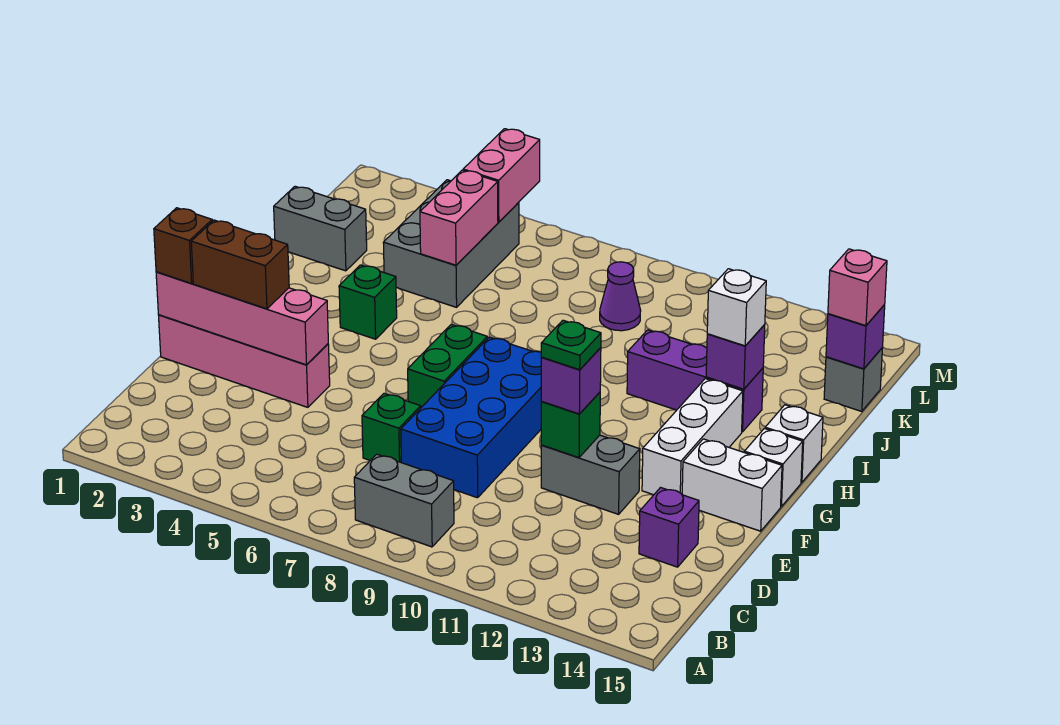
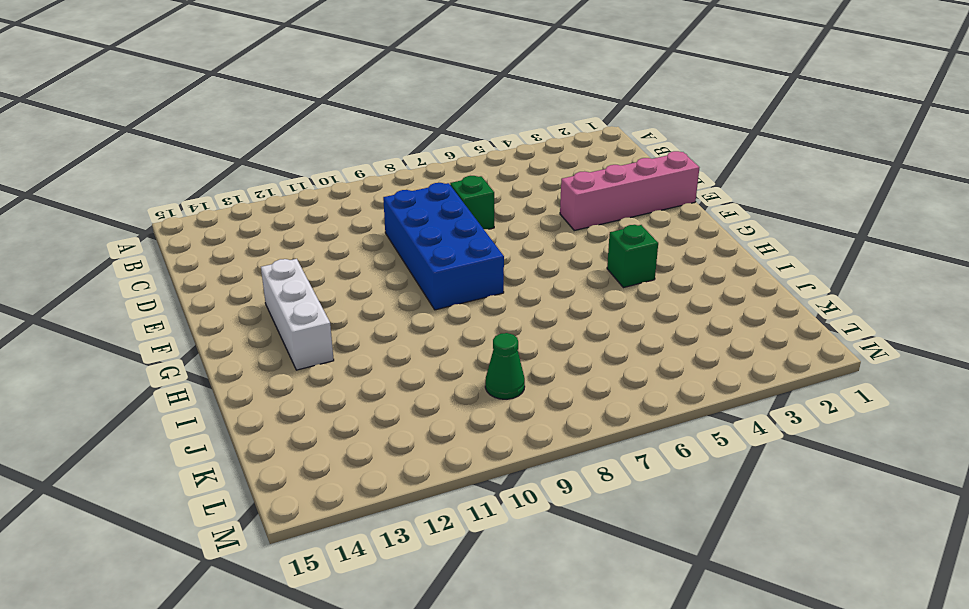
green 1x1 cone [485,333,525,399] -> purple 1x1 cone [600,262,641,331]
none -> grey 1x2 brick [354,454,454,547]
none -> purple 1x1 brick [639,488,699,567]
none -> grey 1x2 brick [541,435,640,514]

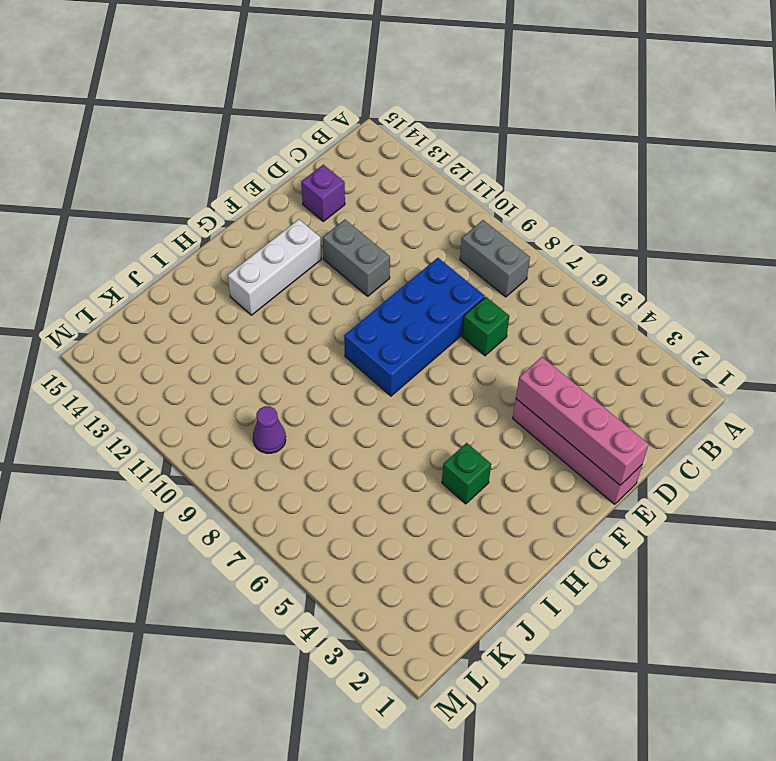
none -> green 1x2 brick [408,324,487,407]
none -> white 1x2 brick [682,439,782,531]
none -> white 1x1 brick [744,428,803,506]

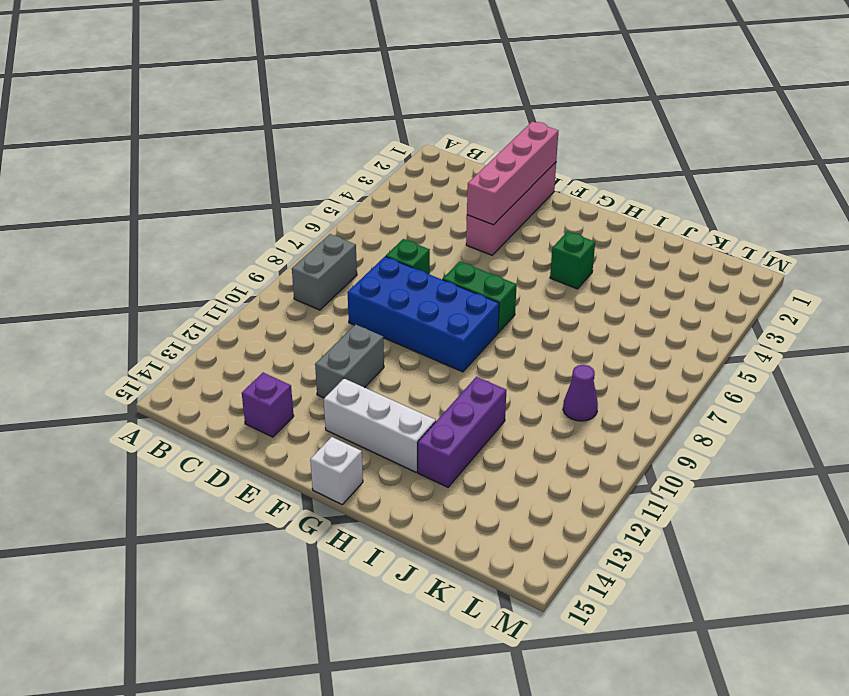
none -> white 1x2 brick [682,439,782,531]
none -> white 1x1 brick [765,405,823,482]
none -> grey 1x2 brick [274,186,367,271]

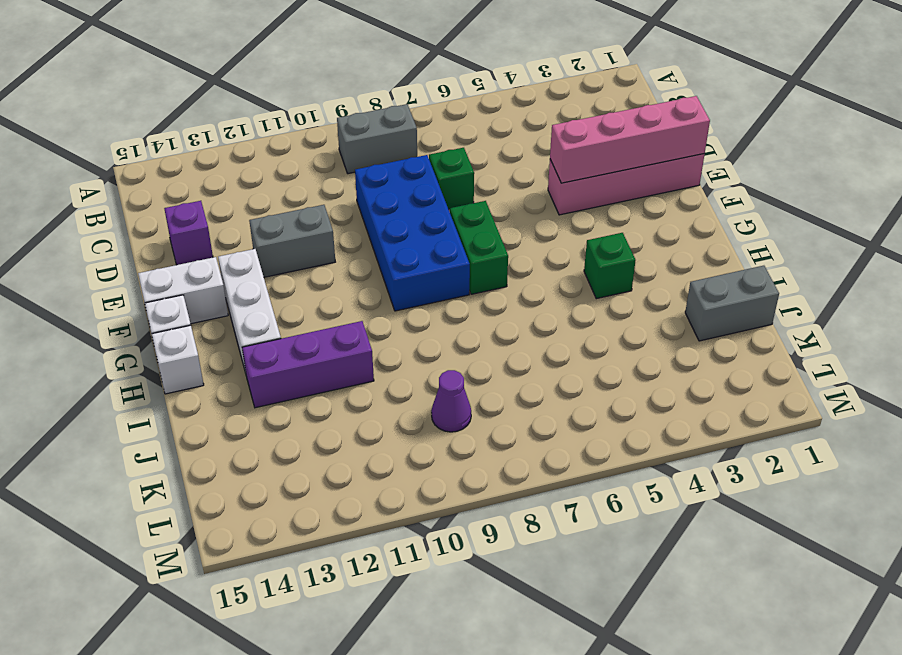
none -> grey 2x3 brick [383,180,519,307]
none -> grey 1x1 brick [824,348,882,412]
none -> green 1x1 brick [541,392,600,458]

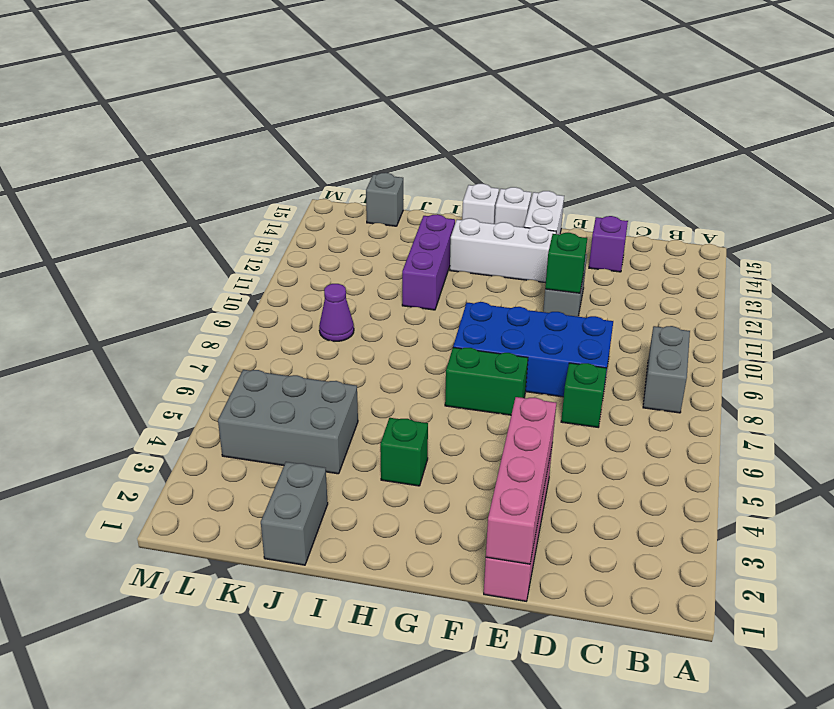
none -> purple 1x1 brick [706,324,765,389]
none -> pink 1x2 brick [420,170,498,265]
none -> purple 1x1 brick [826,305,885,369]

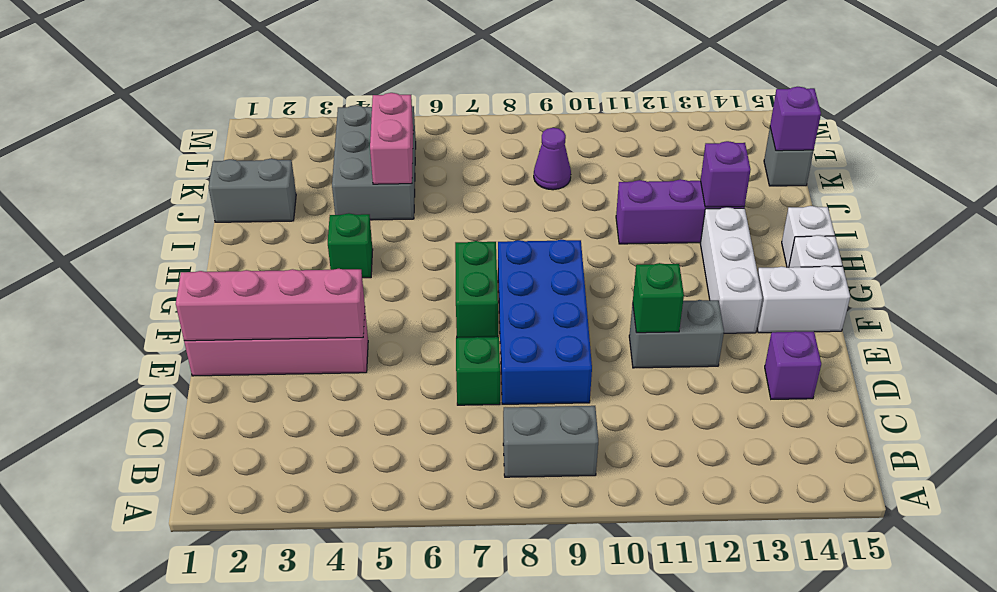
none -> pink 1x2 brick [463,129,540,222]
none -> brown 1x1 brick [154,208,212,283]
none -> brown 1x2 brick [191,220,289,309]

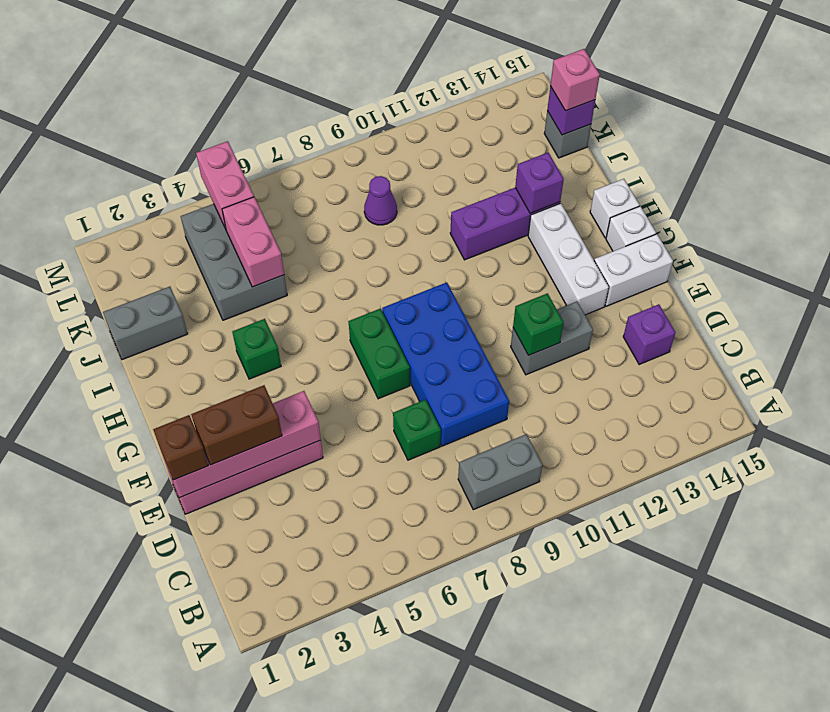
none -> purple 1x1 brick [541,348,601,414]
none -> white 1x1 brick [707,269,766,346]
none -> green 1x1 plate [541,320,601,370]

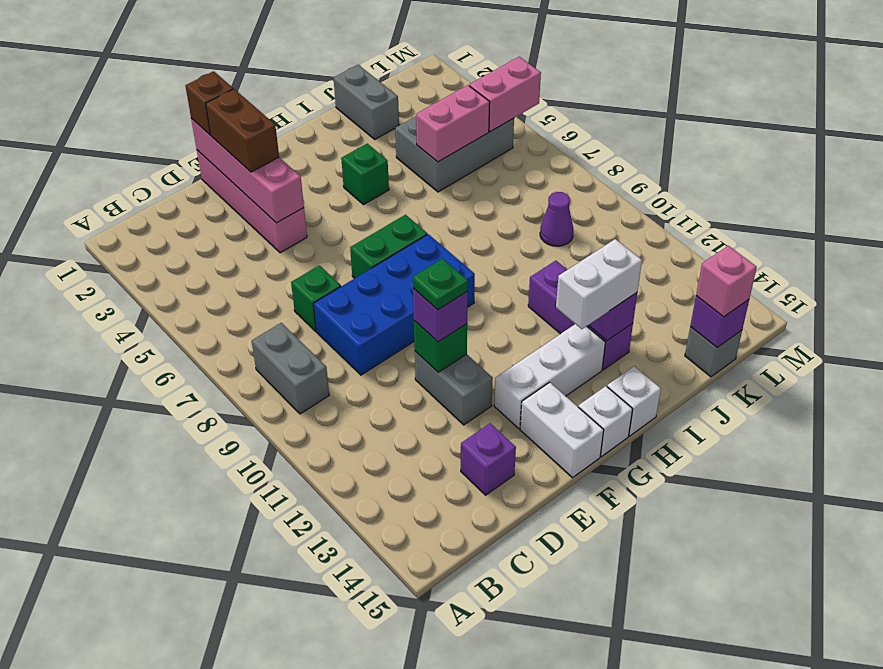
white 1x2 brick [556,239,642,329] -> white 1x1 brick [707,269,766,346]

